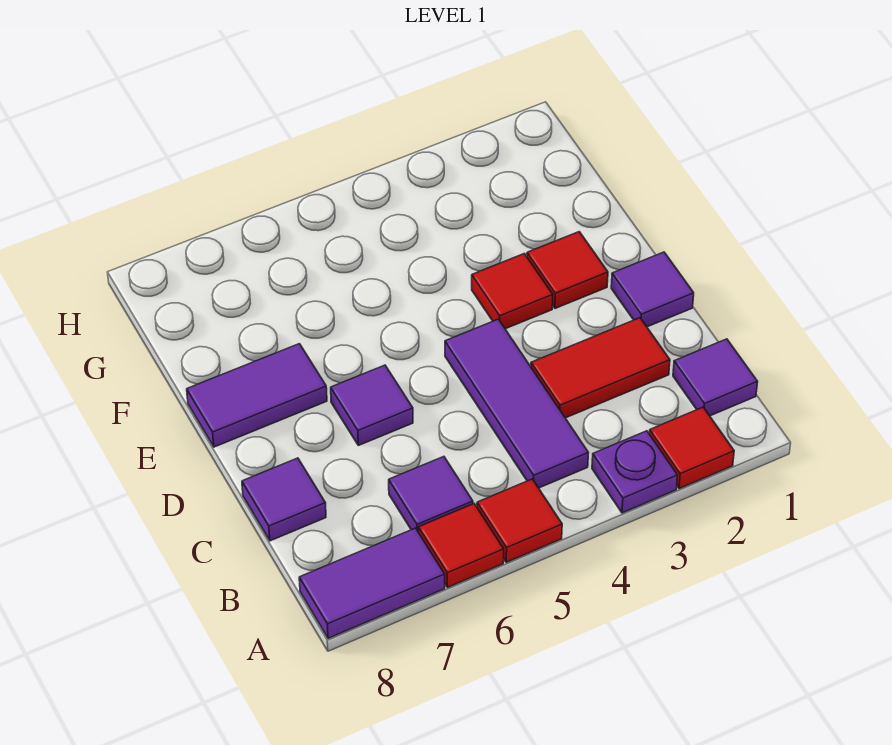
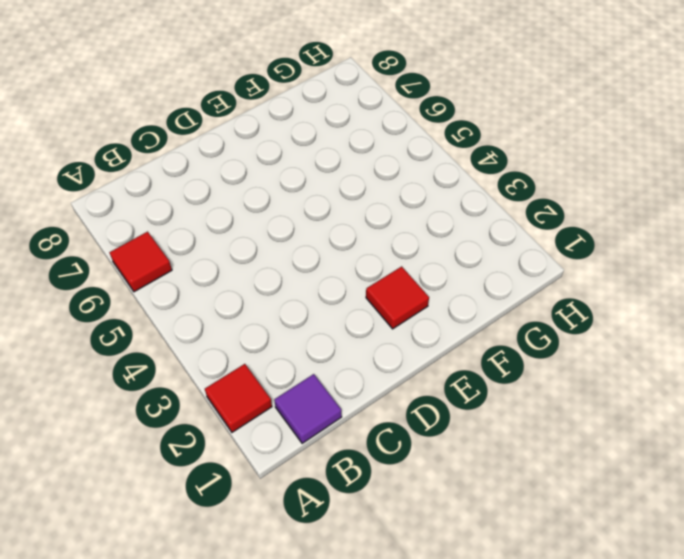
none -> purple 1x1 plate [592,431,678,513]
none -> red 1x1 tile [477,479,562,562]
none -> purple 1x2 tile [299,528,445,638]

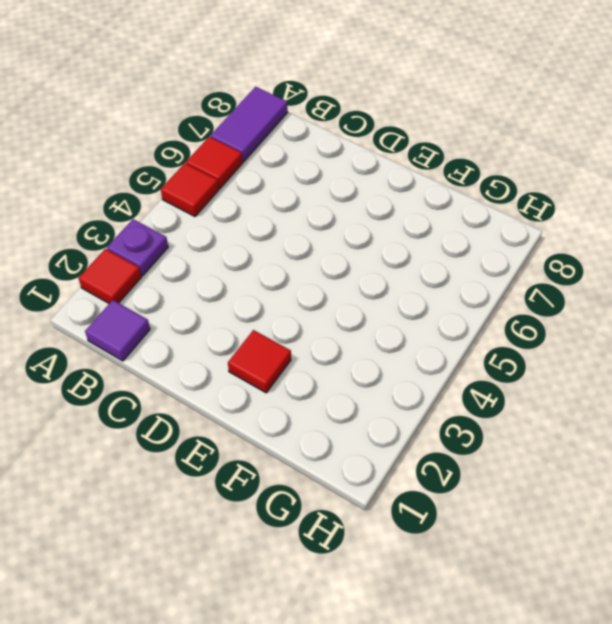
none -> purple 1x3 tile [445,319,588,488]
none -> purple 1x1 tile [389,457,473,532]
none -> red 1x2 tile [531,318,670,418]

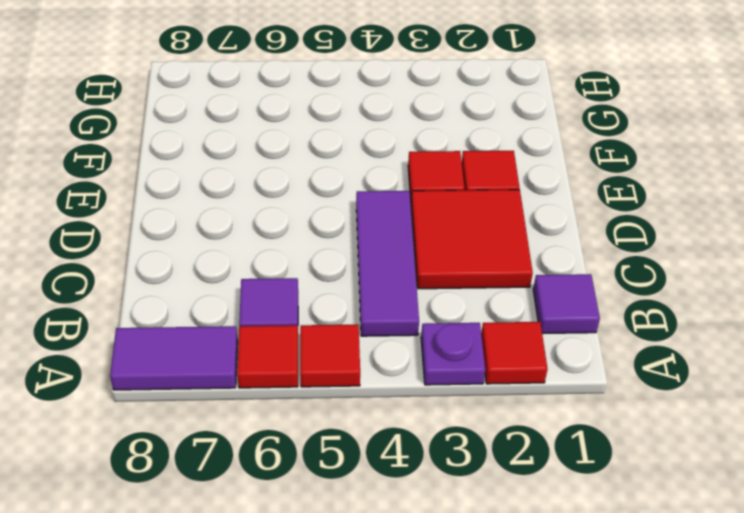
red 2x2 tile [411,190,533,289] -> red 1x2 tile [531,318,670,418]
none -> purple 1x1 tile [242,458,326,541]
none -> purple 1x1 tile [611,252,694,327]
none -> purple 1x1 tile [331,365,413,445]

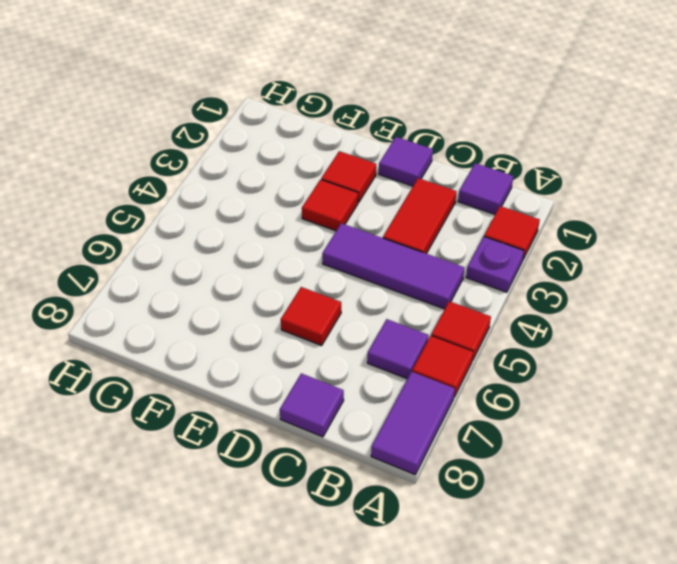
red 1x1 tile [281,287,341,345] -> purple 1x1 tile [331,365,413,445]
none -> purple 1x2 tile [187,344,327,447]

